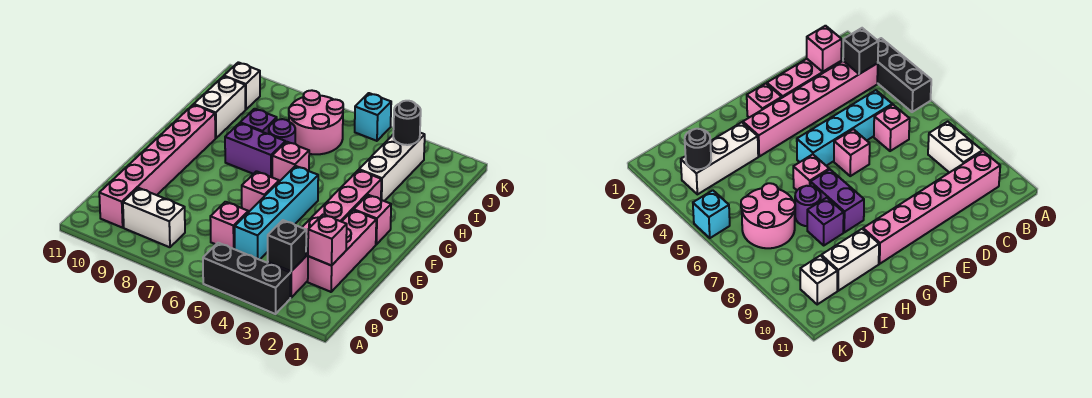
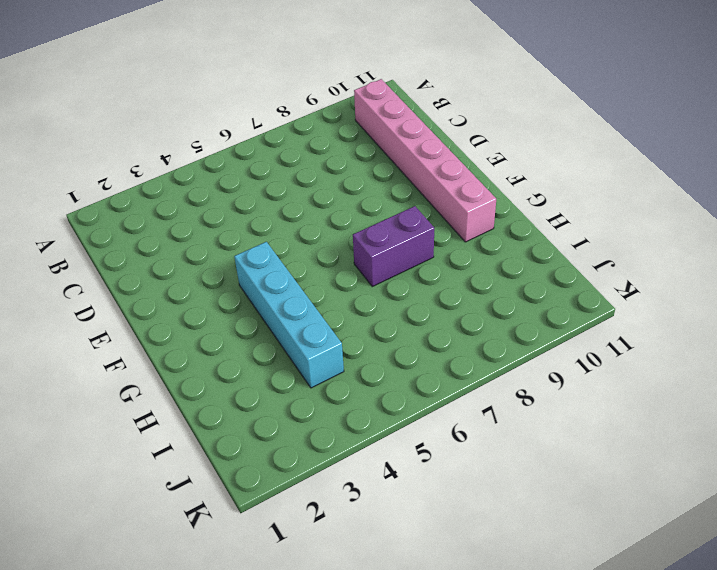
cyan 1x4 brick [234,242,344,388] -> cyan 1x4 brick moved to [235,166,318,260]
none -> black 1x3 brick [203,243,291,314]
none -> pink 1x6 brick [268,170,381,298]
none -> white 1x2 brick [123,188,185,247]

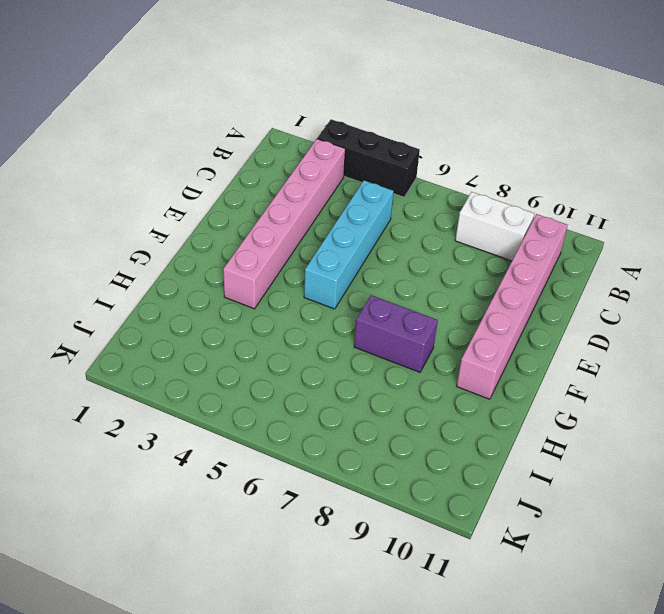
none -> pink 1x3 brick [308,210,376,292]
none -> pink 1x1 brick [210,202,248,249]
none -> pink 1x1 brick [242,171,279,212]

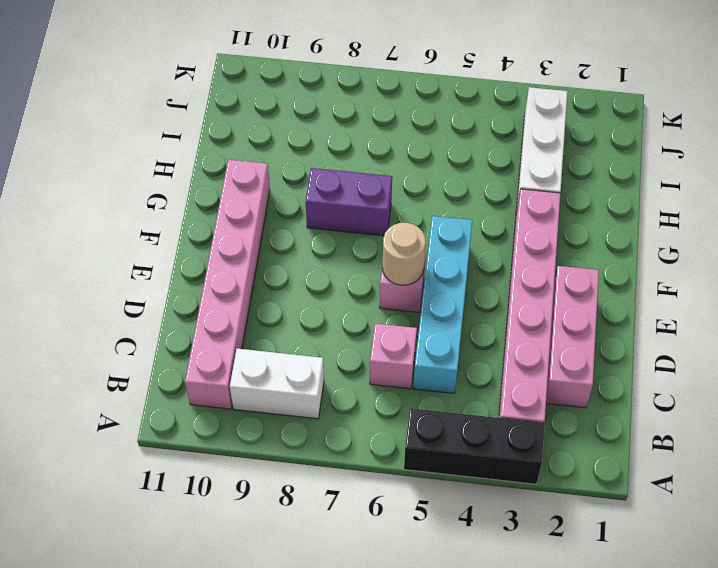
tan 1x1 round brick [383,223,426,285] -> none
none -> pink 1x1 brick [354,195,391,244]
none -> pink 1x1 brick [272,142,309,182]
none -> purple 1x1 round brick [269,119,295,144]

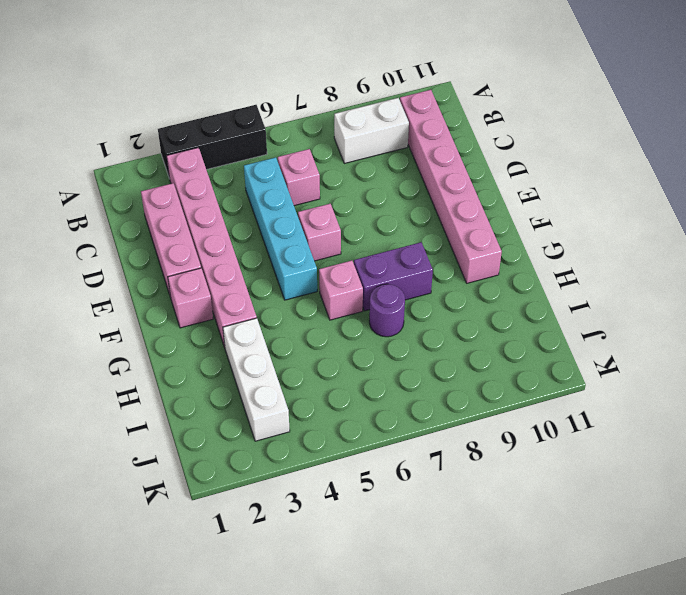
none -> purple 1x1 brick [240,109,277,134]
none -> white 1x2 brick [194,76,245,138]
none -> pink 2x2 round brick [289,90,343,154]

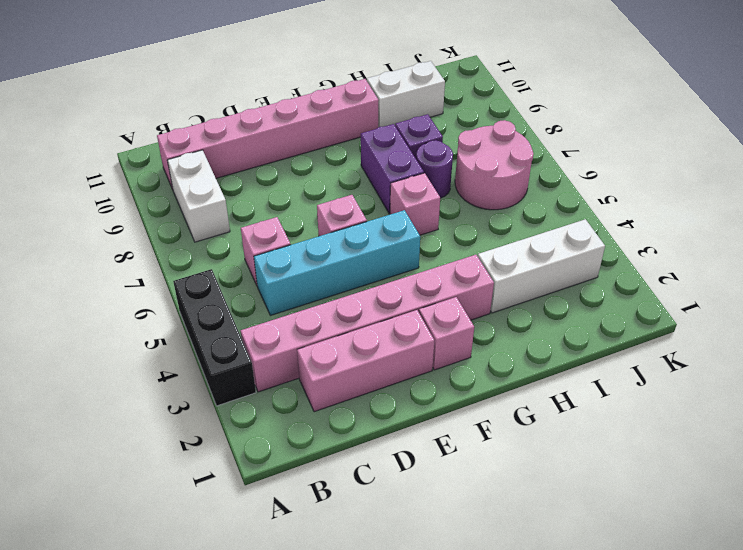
none -> white 1x1 brick [224,62,260,110]
none -> cyan 1x1 brick [355,93,391,141]
none -> black 1x1 brick [268,220,306,271]

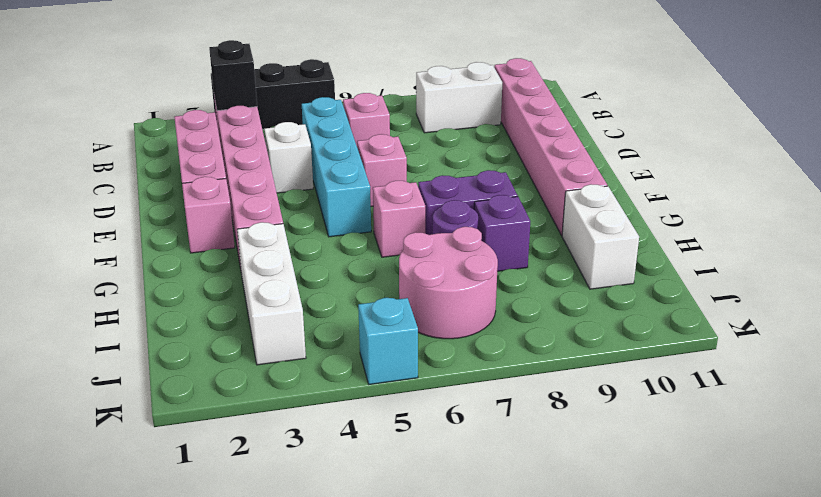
white 1x1 brick [264,122,313,193] -> white 1x1 brick moved to [224,62,260,110]
none -> pink 1x1 brick [308,214,347,266]
none -> black 1x1 round brick [393,101,421,145]

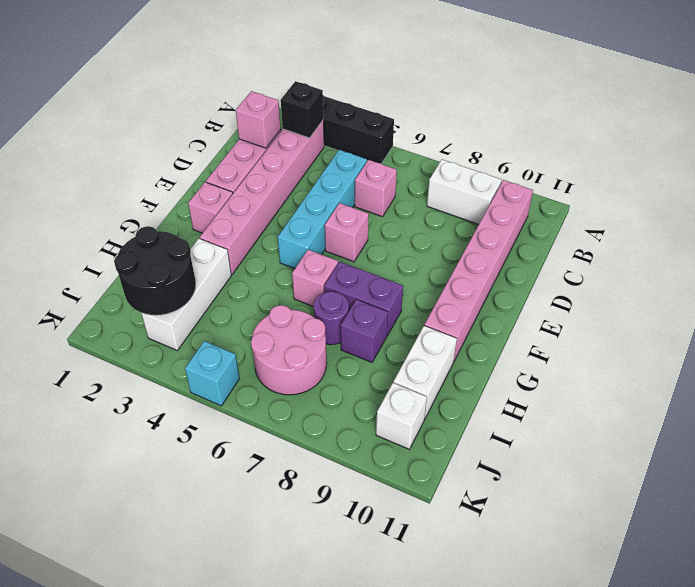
black 2x2 round brick [114,226,196,315] -> black 1x1 round brick [393,101,421,145]

